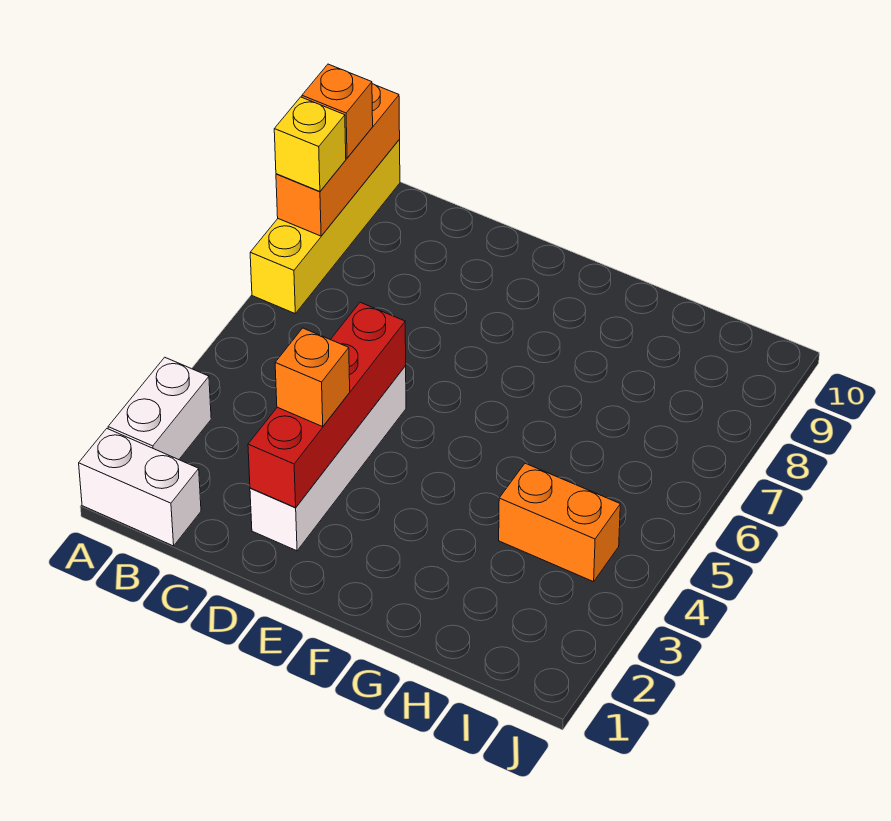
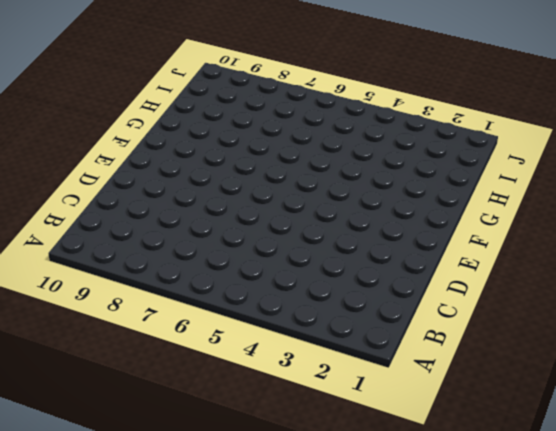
none -> white 1x2 brick [79,429,201,546]
none -> white 1x2 brick [108,357,211,460]

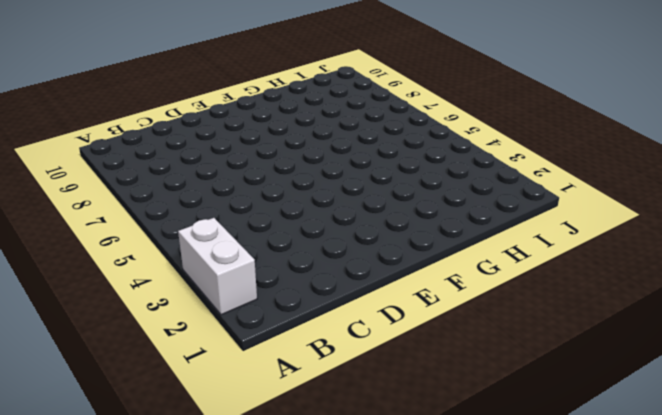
none -> white 1x2 brick [79,429,201,546]
none -> yellow 1x4 brick [250,140,400,313]

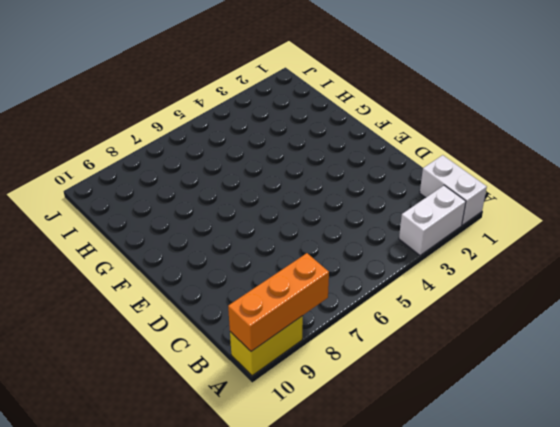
yellow 1x2 brick [230,316,303,376] -> yellow 1x4 brick [250,140,400,313]
none -> white 1x4 brick [250,366,406,551]
none -> orange 1x2 brick [499,463,620,582]

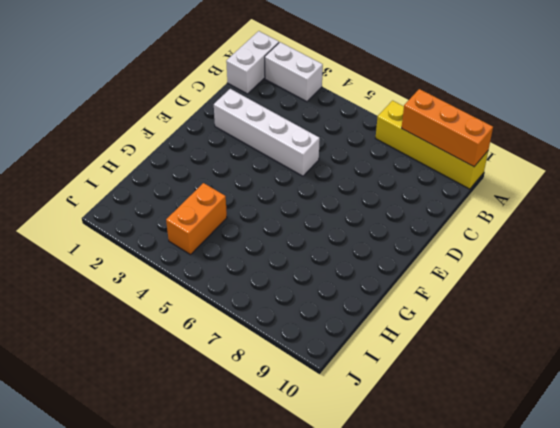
none -> red 1x4 brick [248,302,406,508]
none -> yellow 1x1 brick [274,97,346,191]

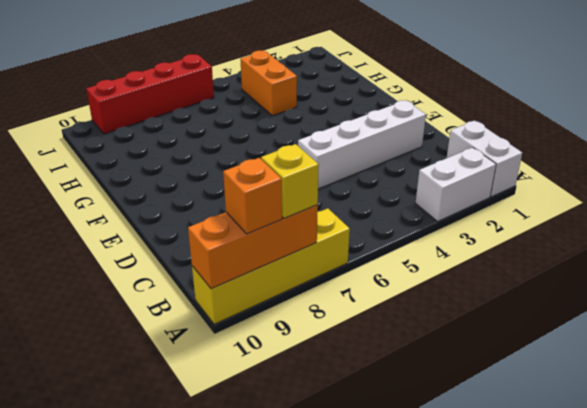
red 1x4 brick [87,54,214,134] -> red 1x4 brick moved to [248,302,406,508]
none -> orange 1x1 brick [275,328,350,427]

